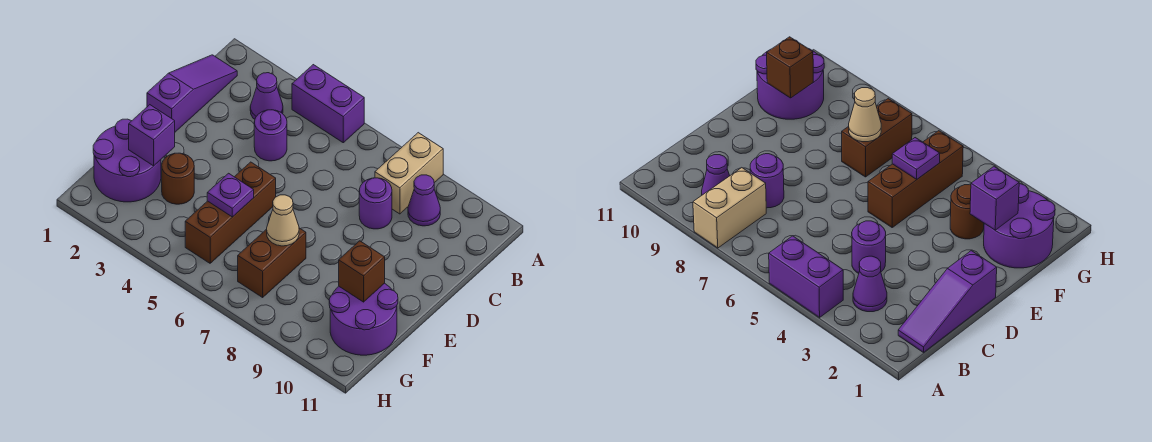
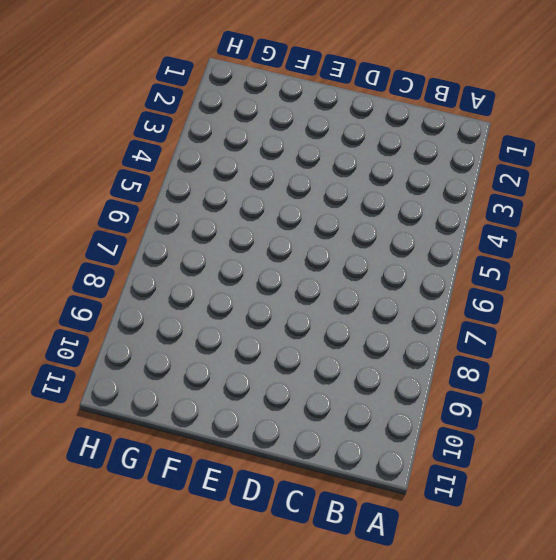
none -> purple 1x2 brick [292,65,364,143]
none -> tan 1x2 brick [375,133,443,214]
none -> purple 1x3 slope [147,55,237,132]

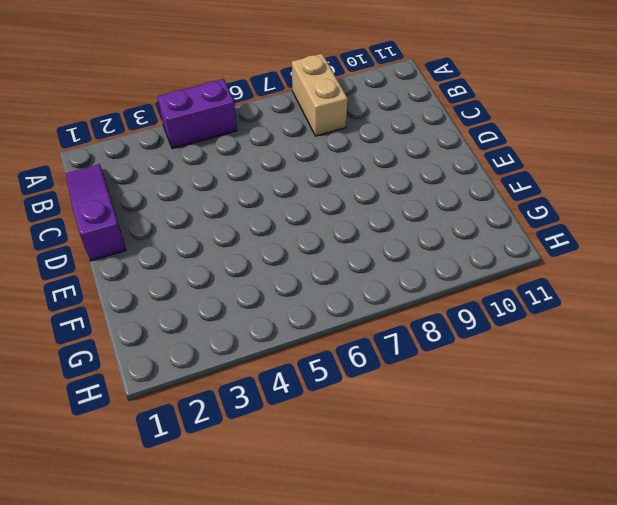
none -> purple 1x1 cone [250,73,283,119]
none -> purple 1x1 cone [408,175,440,226]
none -> purple 1x1 round brick [254,110,287,161]

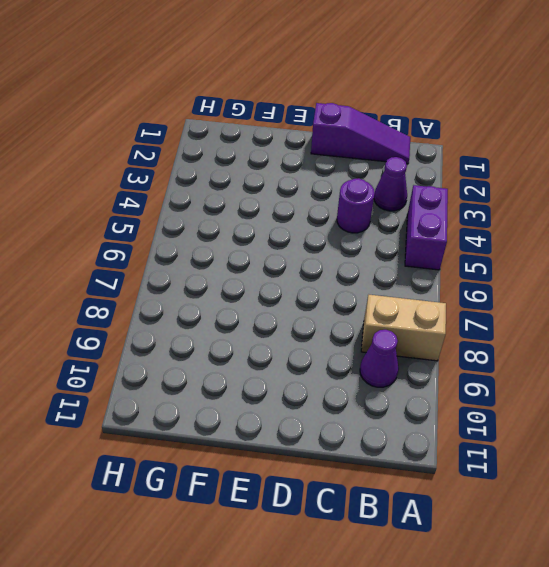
none -> purple 1x1 round brick [359,178,392,229]
none -> brown 1x3 brick [185,162,276,263]
none -> purple 2x2 round brick [93,119,161,202]

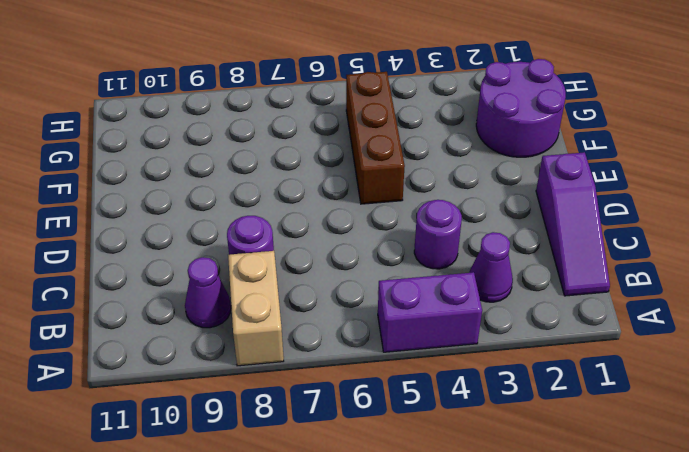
none -> brown 1x1 round brick [162,153,194,204]
none -> brown 1x2 brick [238,228,306,297]
none -> purple 2x2 round brick [329,283,398,355]

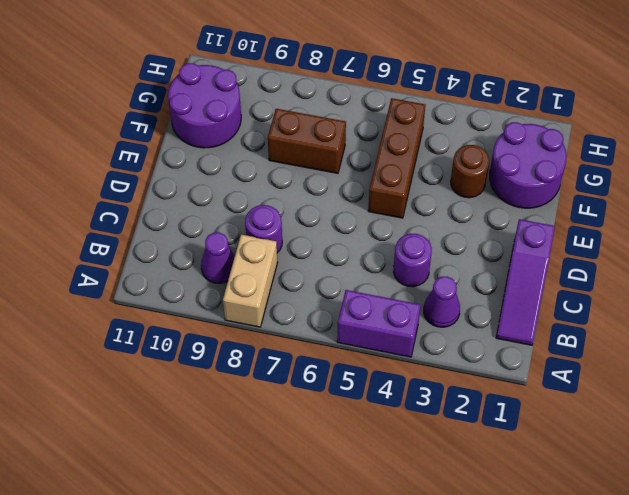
brown 1x2 brick [268,109,346,173] -> brown 1x2 brick turned to [238,228,306,297]
none -> purple 1x1 brick [129,105,175,166]
none -> purple 1x1 plate [207,173,254,217]
none -> tan 1x1 cone [267,195,299,246]

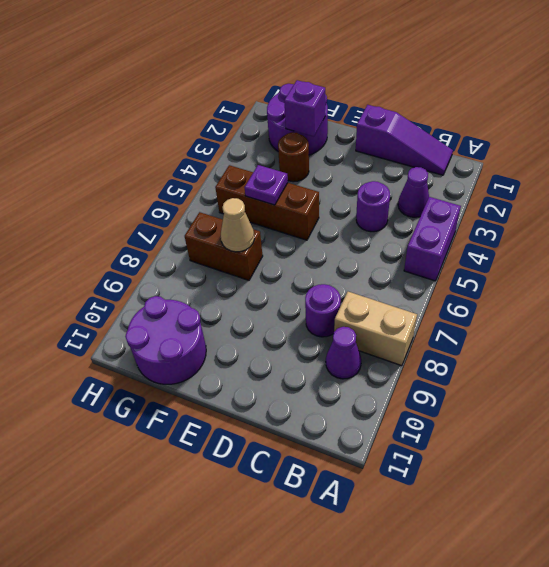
none -> brown 1x1 brick [339,241,385,302]

